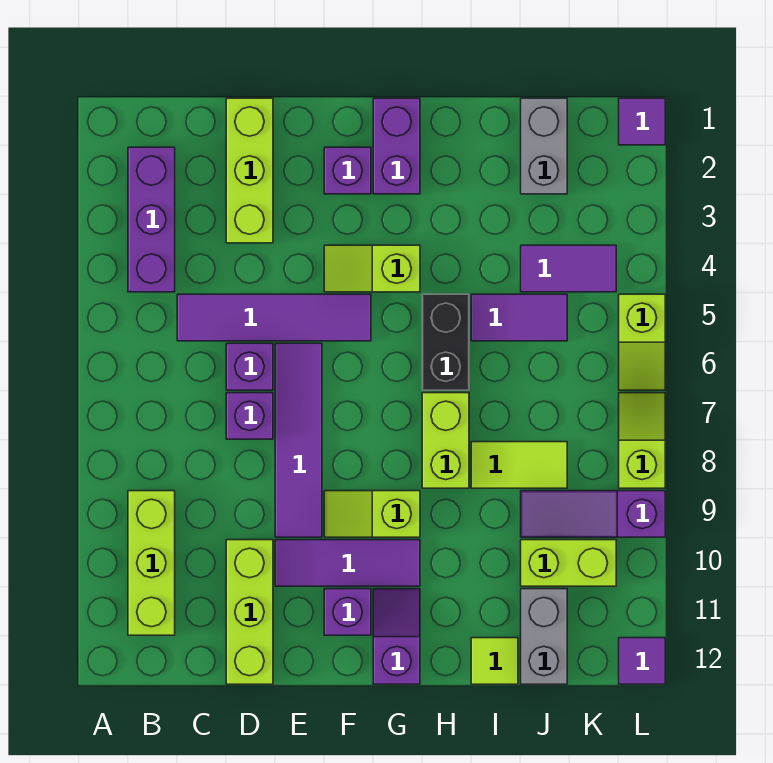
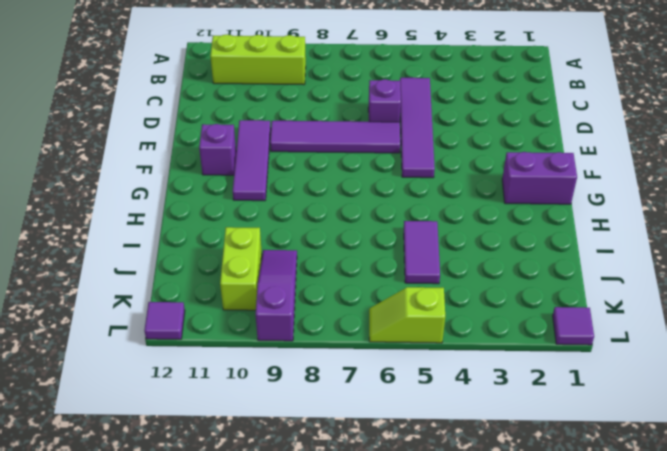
none -> purple 1x3 brick [128,147,175,292]
none -> lime 1x3 brick [226,98,273,243]
none -> purple 1x1 brick [226,393,273,439]

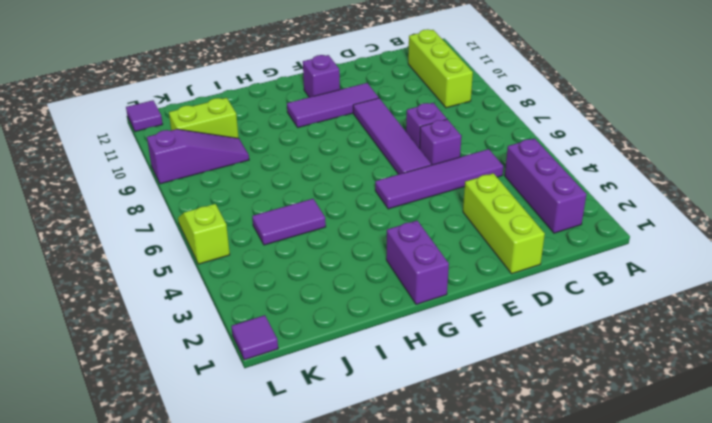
none -> lime 1x3 brick [226,540,273,684]
none -> purple 1x1 brick [324,147,371,194]
none -> lime 1x2 slope [324,245,420,292]

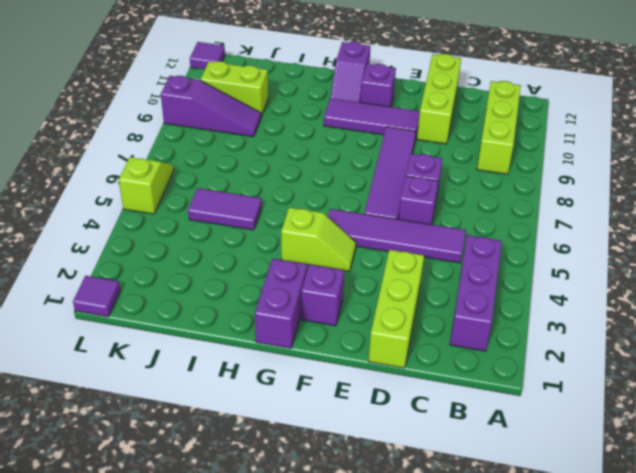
none -> lime 1x2 slope [324,491,420,537]
none -> black 1x2 brick [422,294,469,390]
none -> lime 1x2 brick [422,393,469,488]

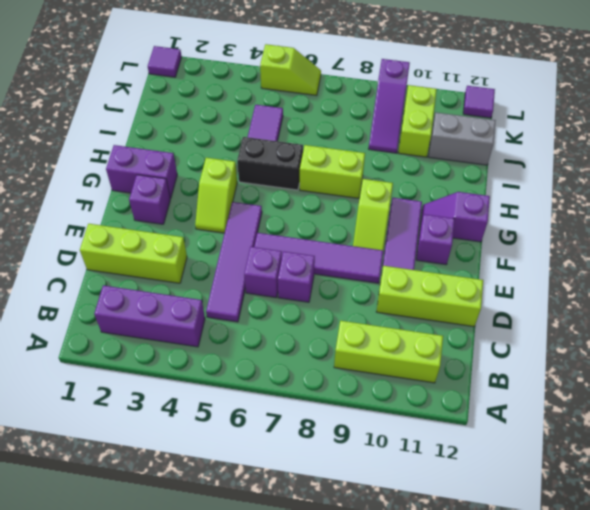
none -> lime 1x2 tile [471,442,567,488]
none -> lime 1x1 tile [471,638,518,684]
none -> grey 1x2 brick [521,98,567,194]

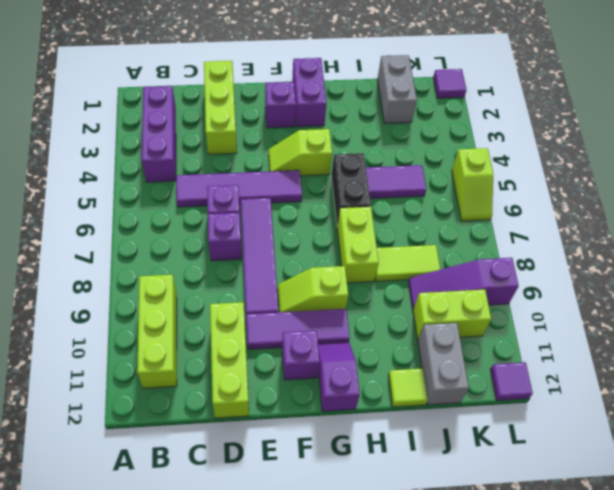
none -> purple 1x2 tile [521,245,616,292]
none -> lime 1x2 slope [619,393,665,488]

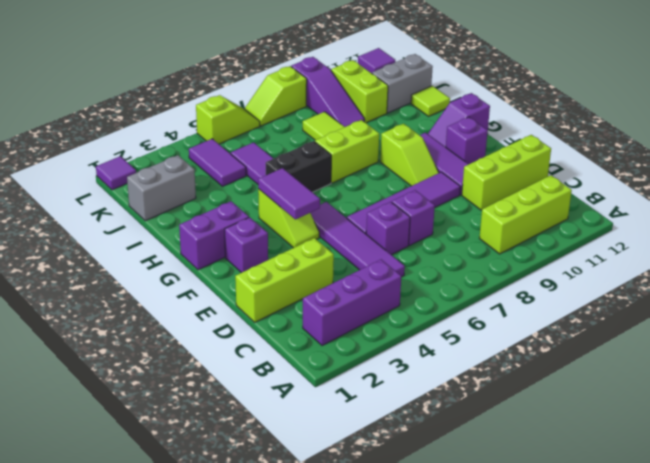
purple 1x2 tile [258,168,320,219] -> none

